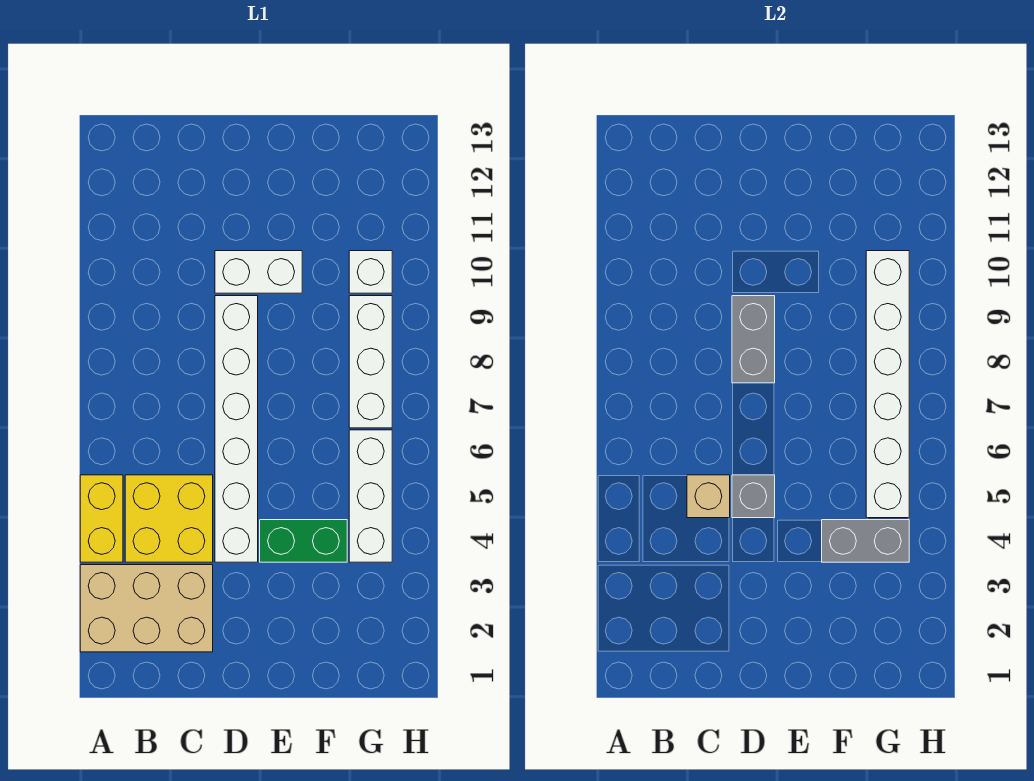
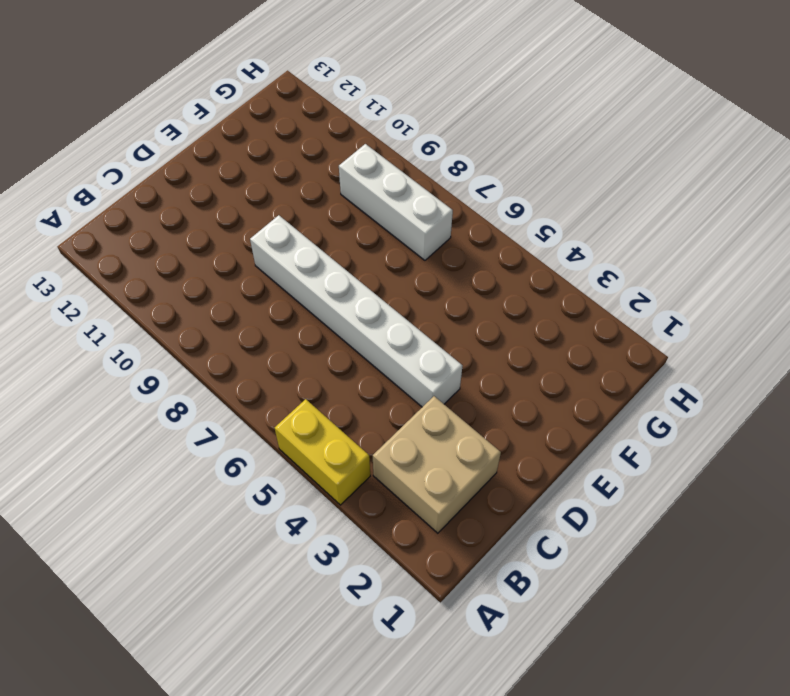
tan 2x2 brick [373,396,501,533] -> tan 2x3 brick [80,565,213,652]
none -> yellow 2x2 brick [125,475,213,562]
none -> white 1x2 brick [215,251,302,293]
none -> green 1x2 brick [260,520,347,562]

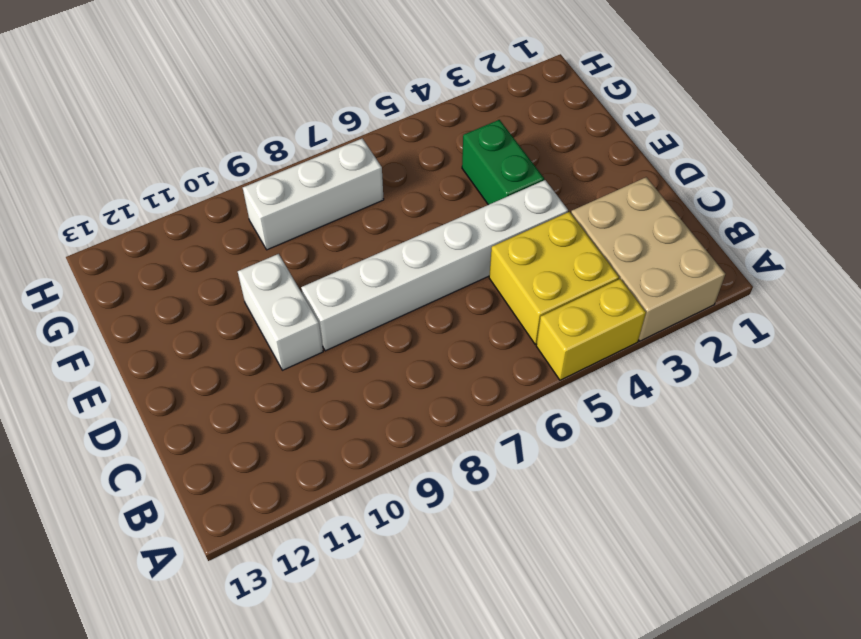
none -> white 1x3 brick [349,430,392,562]
none -> white 1x1 brick [349,251,392,293]
none -> tan 1x1 brick [687,475,730,518]

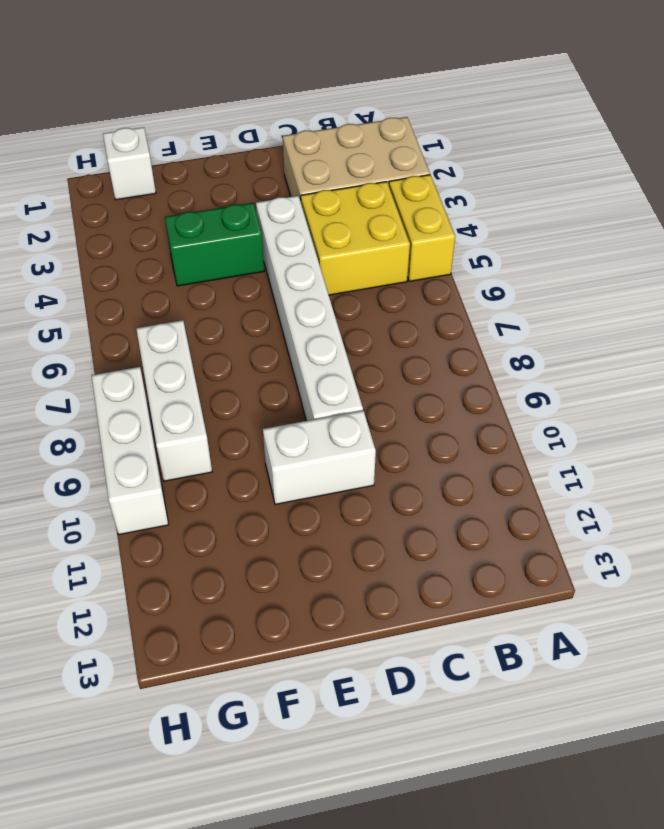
white 1x1 brick [103,127,156,200] -> white 1x1 brick moved to [349,251,392,293]
white 1x3 brick [92,367,169,535] -> white 1x3 brick moved to [349,430,392,562]
none -> tan 1x1 brick [687,475,730,518]
none -> grey 1x1 brick [732,475,775,518]
none -> grey 1x2 brick [732,296,775,383]

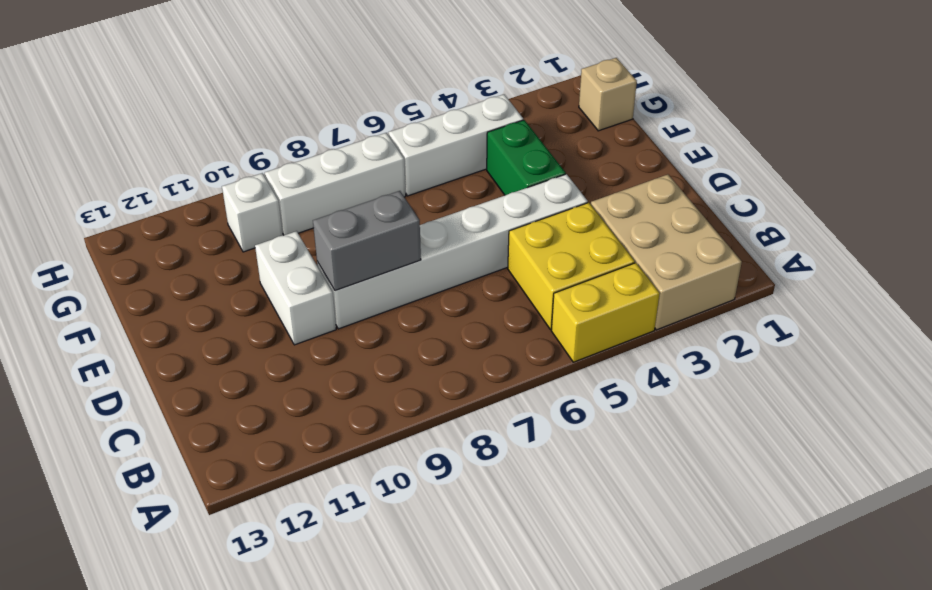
tan 1x1 brick [579,58,637,131] -> tan 1x1 brick moved to [687,475,730,518]
none -> grey 1x1 brick [732,475,775,518]
none -> grey 1x2 brick [822,520,909,562]
none -> white 1x6 brick [866,251,909,518]

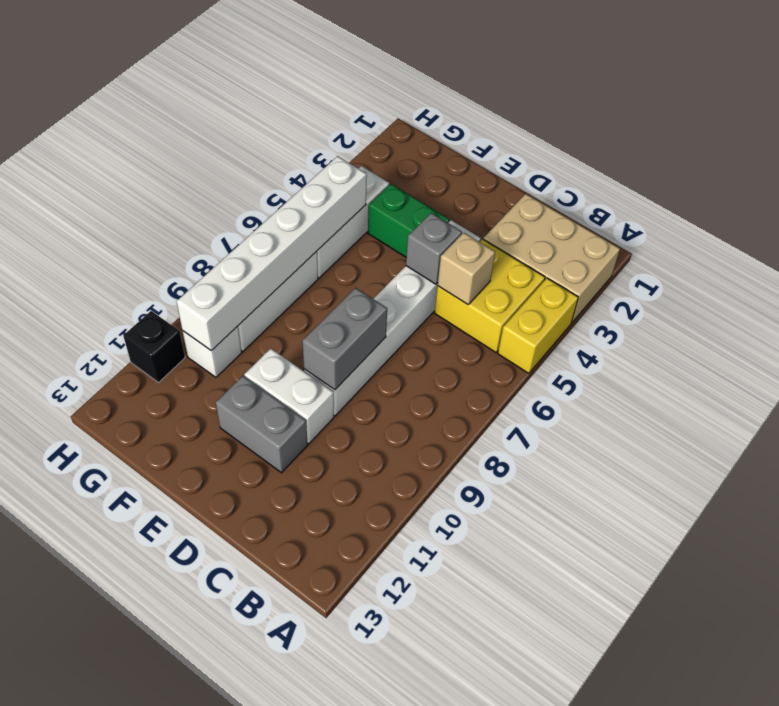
grey 1x2 brick [216,376,308,473] -> grey 1x2 brick moved to [822,520,909,562]
black 1x1 brick [123,311,185,383] -> none

